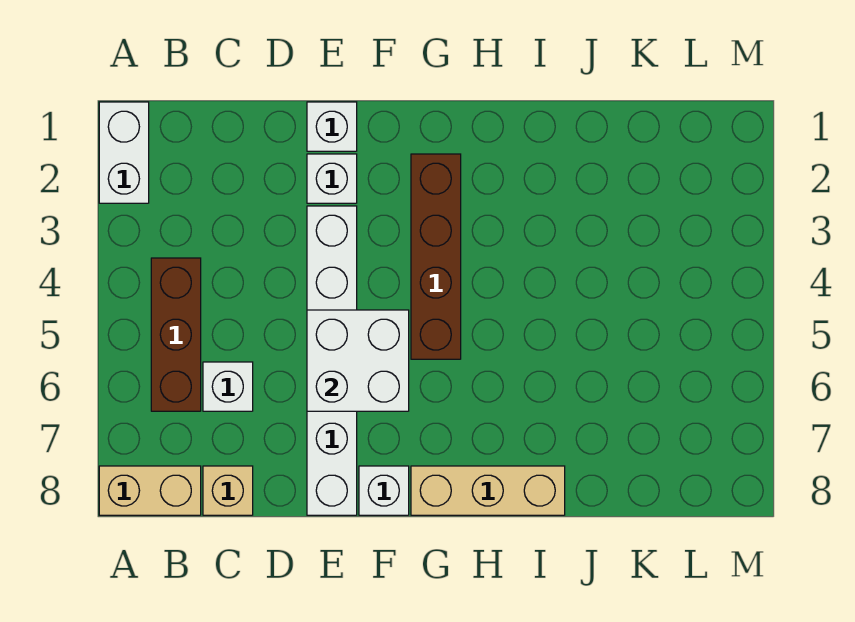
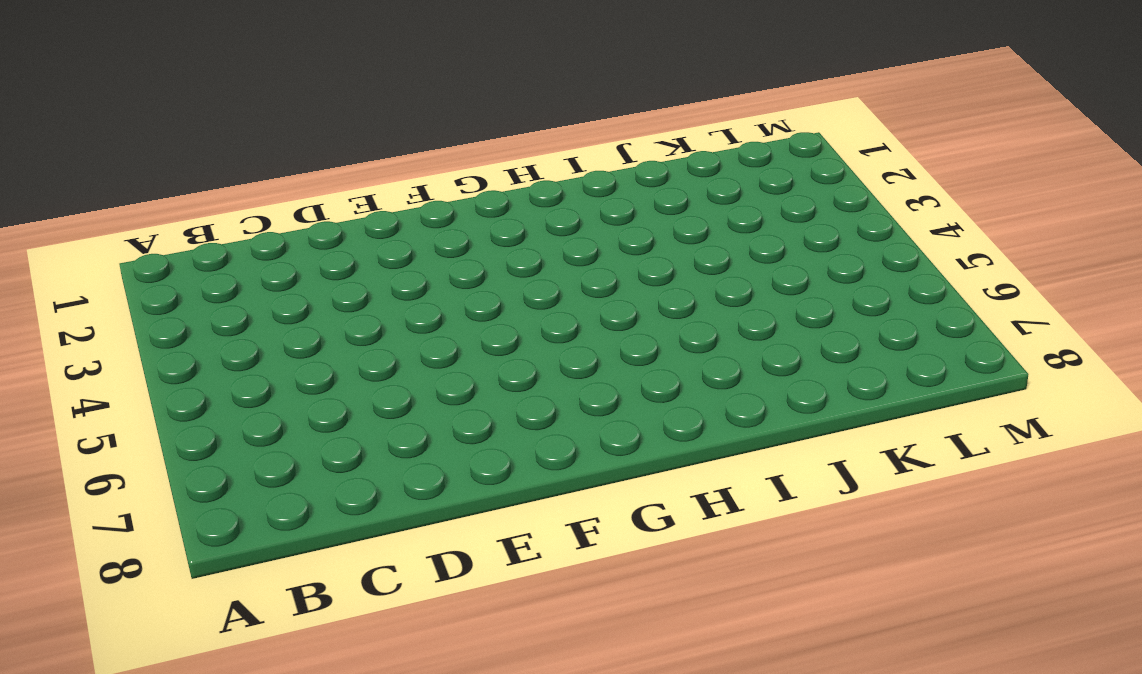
none -> white 1x2 brick [99,102,149,203]
none -> tan 1x2 brick [99,466,201,515]
none -> brown 1x3 brick [151,258,201,411]

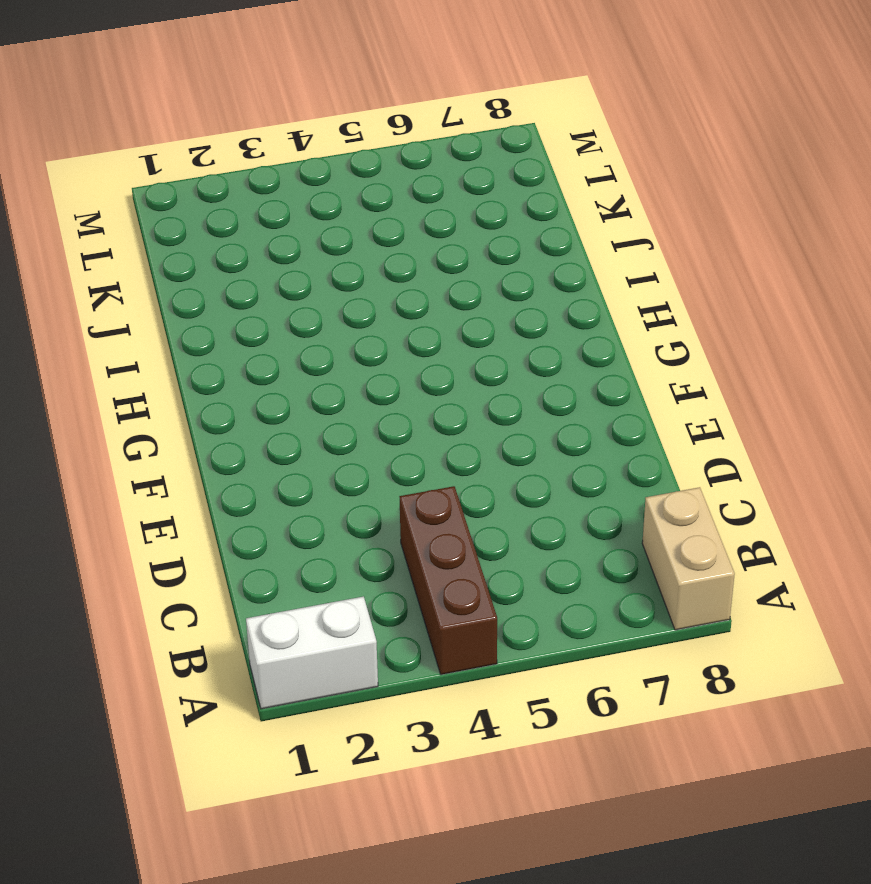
brown 1x3 brick [399,486,497,675] -> brown 1x3 brick turned to [151,258,201,411]
none -> white 1x1 brick [203,362,253,411]
none -> tan 1x1 brick [203,466,253,515]
none -> white 1x1 brick [307,102,357,151]

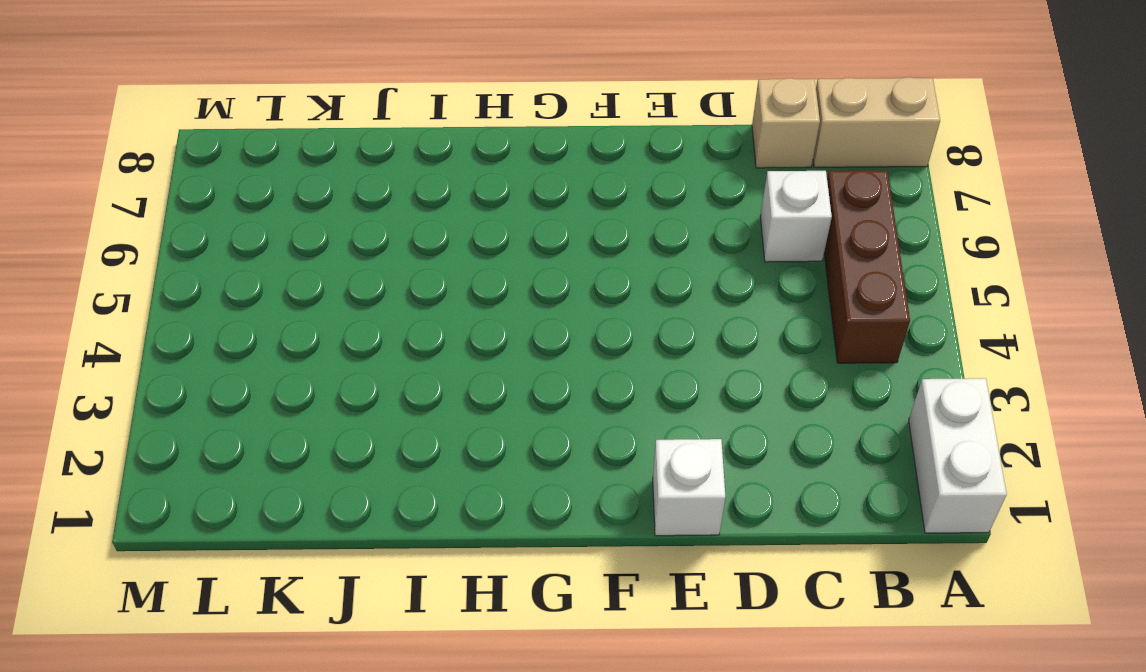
none -> white 1x1 brick [307,154,357,203]
none -> white 1x6 brick [307,206,357,515]
none -> white 1x1 brick [359,466,409,515]

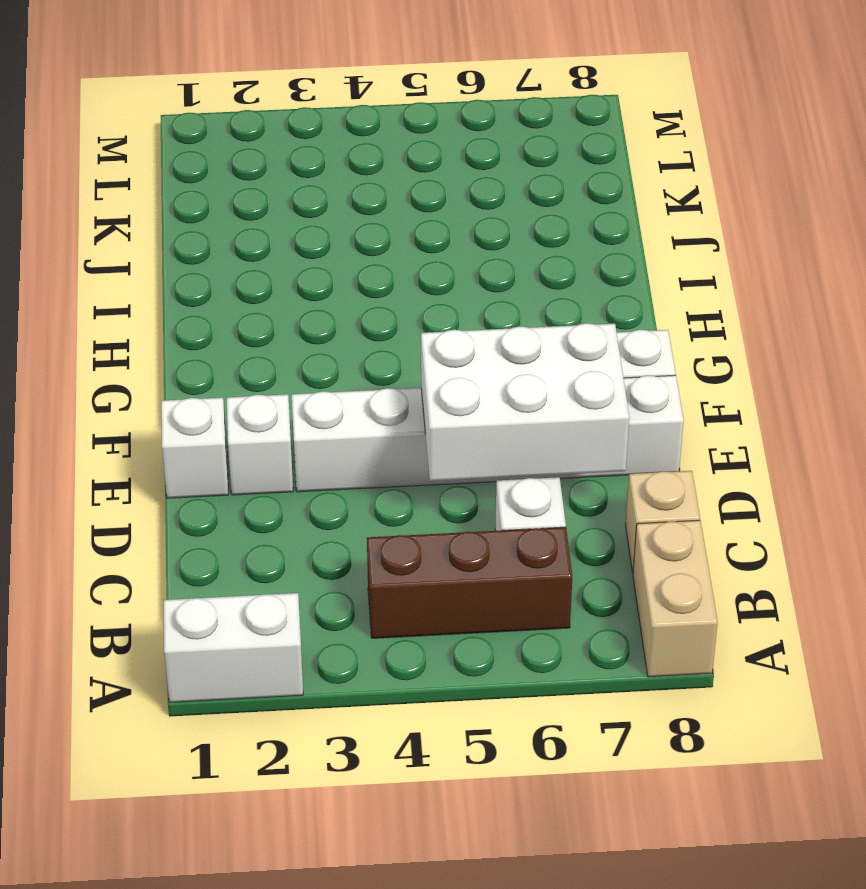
white 2x3 brick [421,323,629,481] -> white 2x2 brick [307,310,409,411]
none -> brown 1x4 brick [411,154,461,359]
none -> tan 1x3 brick [411,466,565,515]

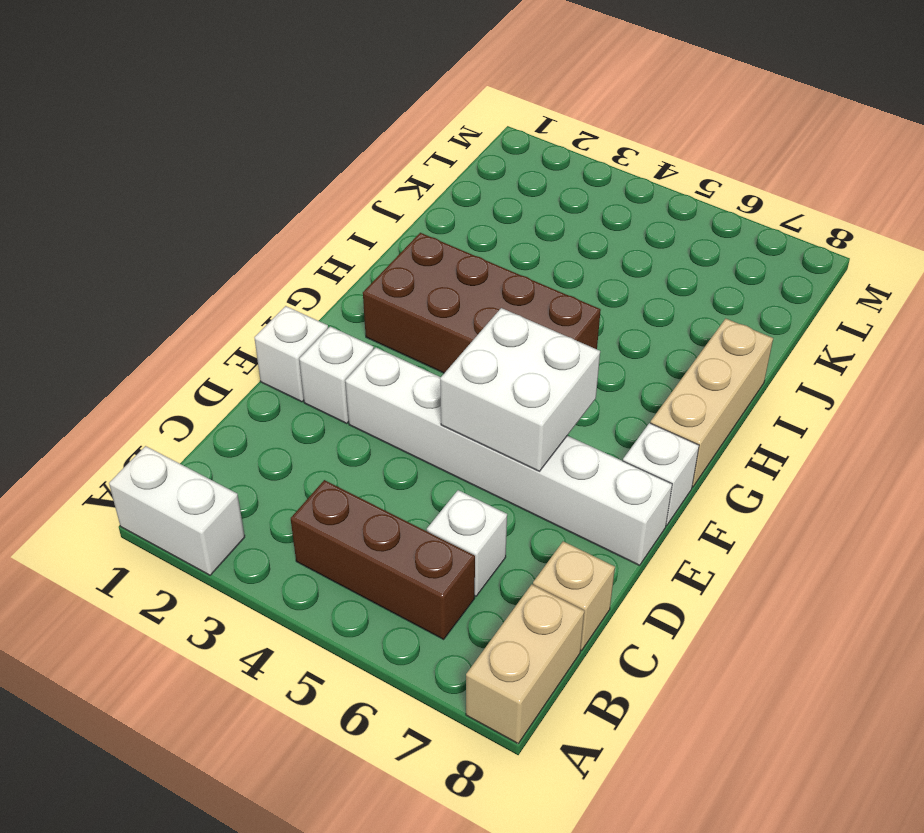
brown 2x4 brick [363,233,601,373] -> brown 1x4 brick [411,154,461,359]

